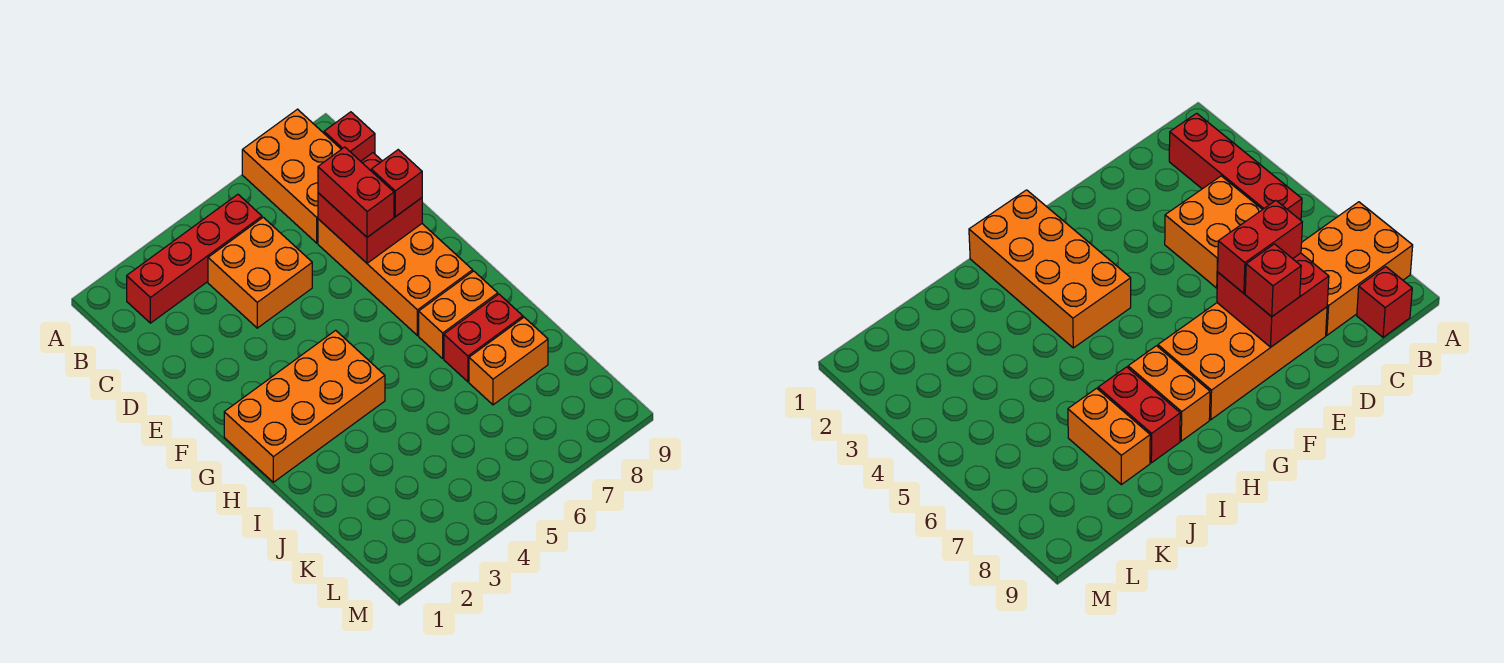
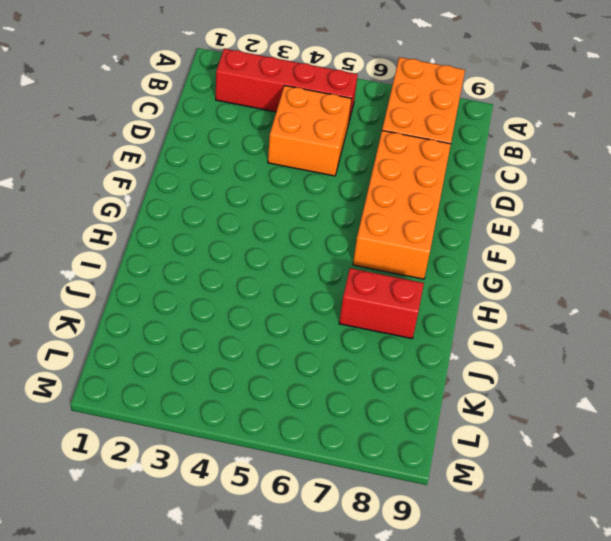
none -> red 1x1 brick [324,112,375,161]
none -> orange 2x4 brick [224,330,385,482]
none -> orange 1x2 brick [419,271,498,358]

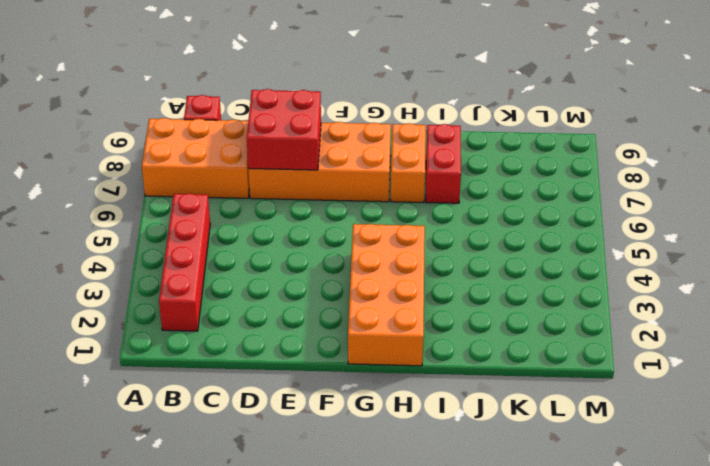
none -> orange 2x2 brick [208,217,312,328]
none -> orange 1x2 brick [469,317,548,405]
none -> red 1x2 brick [318,147,394,237]

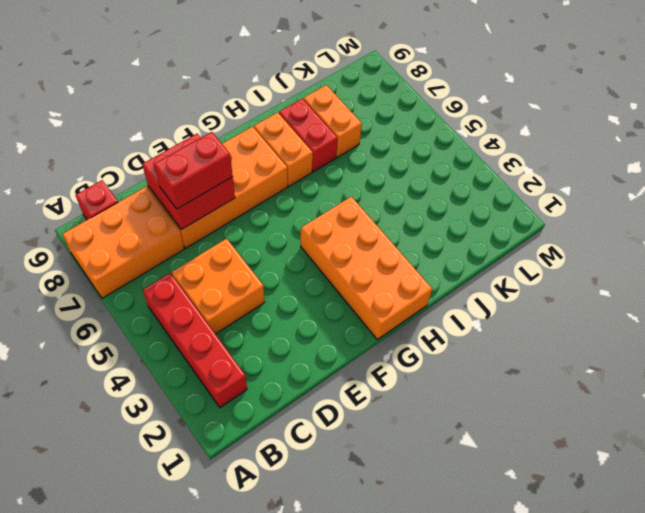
none -> red 1x1 brick [371,150,422,217]

